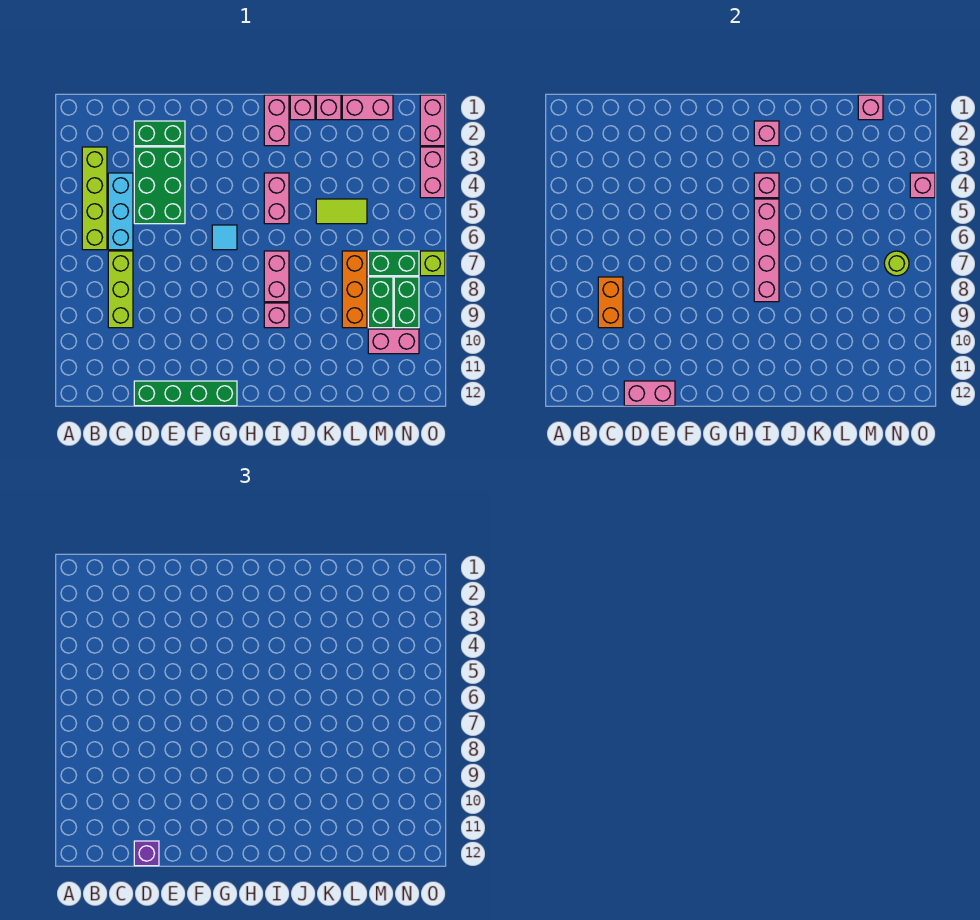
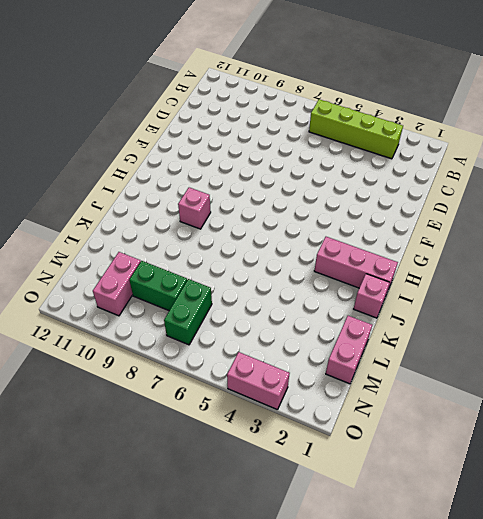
pink 1x3 brick [314,237,398,292] -> pink 1x2 brick [264,95,289,146]
none -> cyan 1x3 brick [108,173,133,250]
none -> lime 1x3 brick [108,251,133,328]
none -> green 1x2 brick [134,121,185,146]
none -> green 2x3 brick [134,147,185,224]

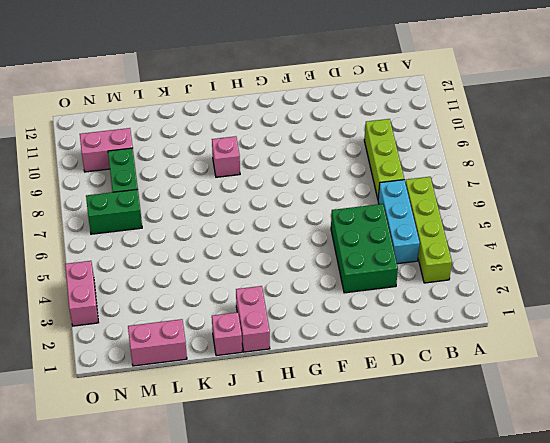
none -> green 1x2 brick [134,121,185,146]
none -> green 1x4 brick [134,381,237,406]
none -> cyan 1x1 tile [212,225,237,250]
none -> pink 1x2 brick [264,173,289,224]

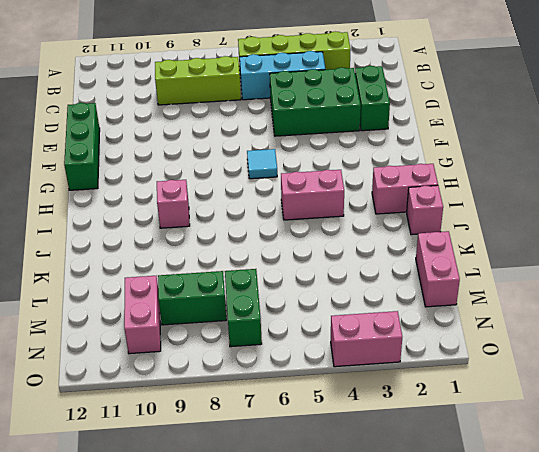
green 1x3 brick [64,103,100,190] -> green 1x4 brick [134,381,237,406]
none -> pink 1x2 brick [264,251,289,302]
none -> pink 1x1 brick [316,95,341,120]
none -> lime 1x2 tile [316,199,367,224]
none -> orange 1x3 brick [342,251,367,328]

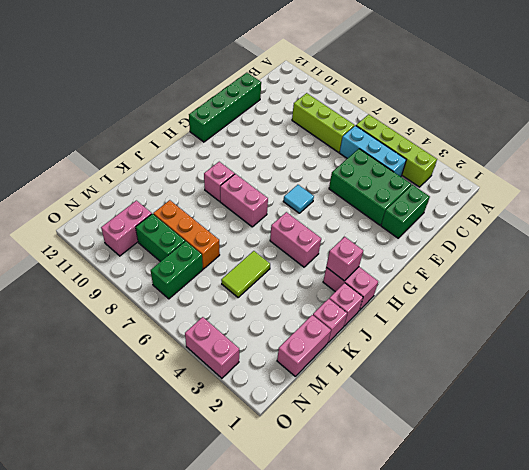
none -> green 1x2 brick [394,277,419,328]
none -> pink 1x2 brick [420,95,445,146]
none -> lime 1x1 brick [420,251,445,276]
none -> orange 1x2 brick [598,277,623,328]

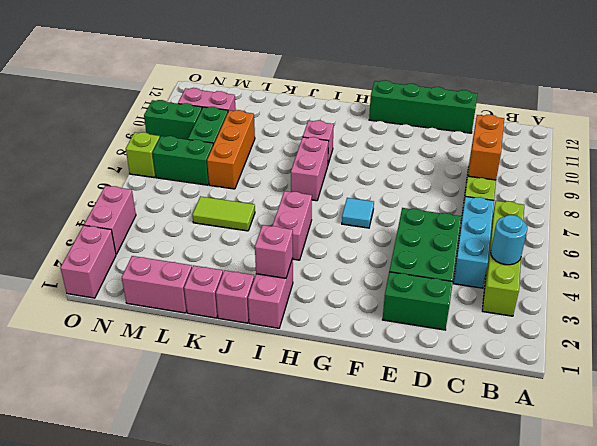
cyan 1x1 round brick [491,215,527,265] -> none
green 1x2 brick [144,100,202,140] -> green 1x2 brick turned to [394,277,419,328]
none -> pink 1x2 brick [624,381,675,406]
none -> pink 1x1 brick [754,173,779,198]
none -> pink 1x4 brick [754,199,779,302]
none -> pink 1x1 brick [858,95,883,120]

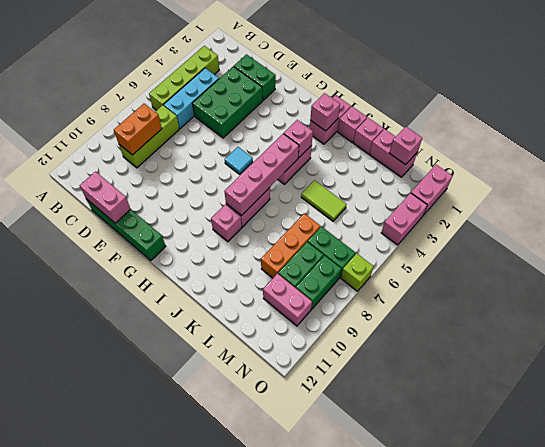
none -> lime 1x1 round brick [884,251,909,276]
none -> pink 1x1 brick [910,173,935,198]
none -> purple 1x1 brick [134,841,159,866]

